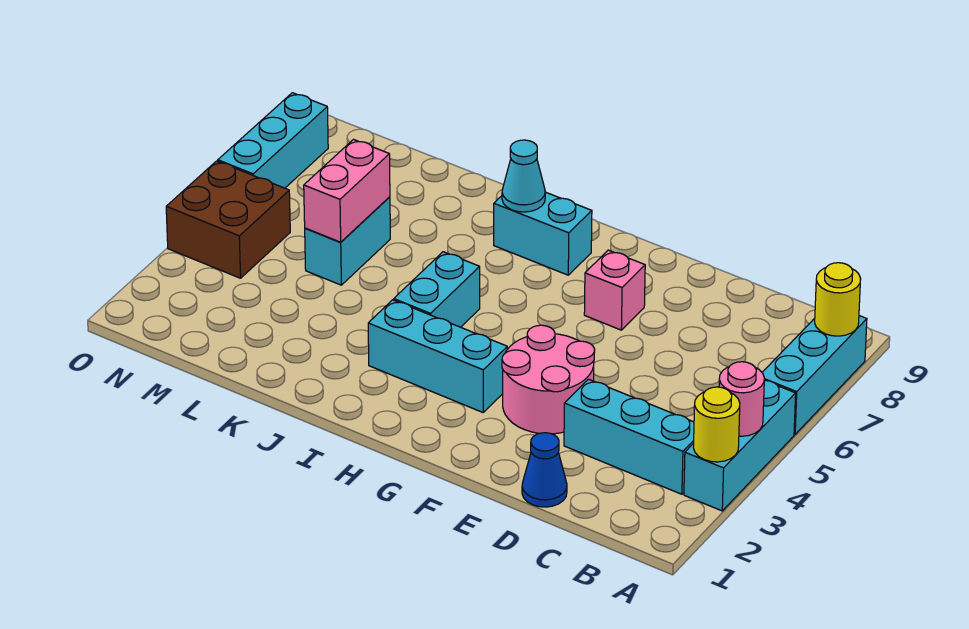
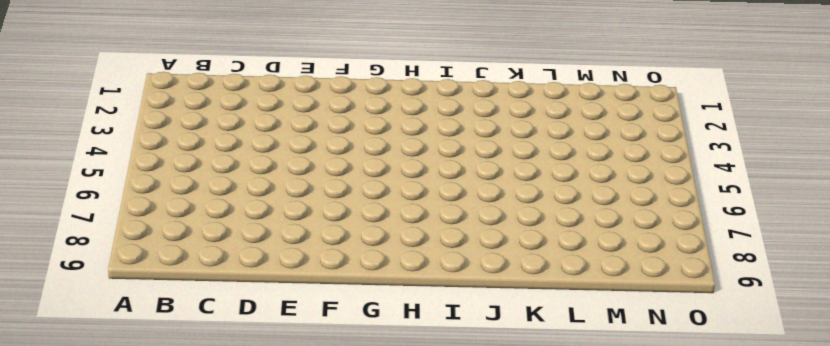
none -> cyan 1x3 brick [684,381,796,511]
none -> cyan 1x3 brick [762,316,867,434]
none -> cyan 1x3 brick [564,379,694,494]

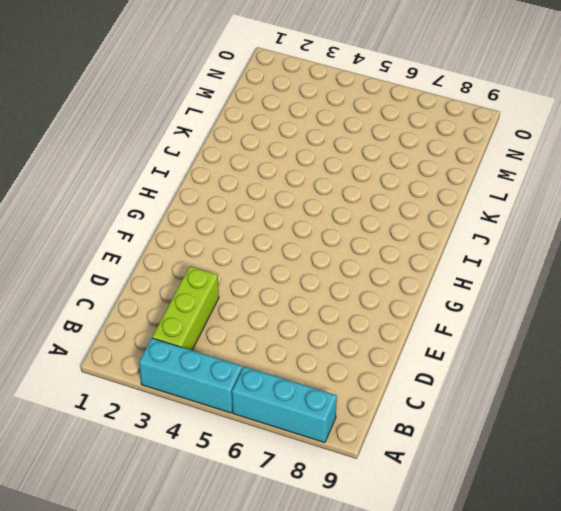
lime 1x3 brick [152,266,219,350] -> cyan 1x3 brick [564,379,694,494]
none -> blue 1x1 cone [522,433,567,507]
none -> pink 2x2 round brick [502,325,595,434]
none -> pink 1x1 brick [584,250,645,330]

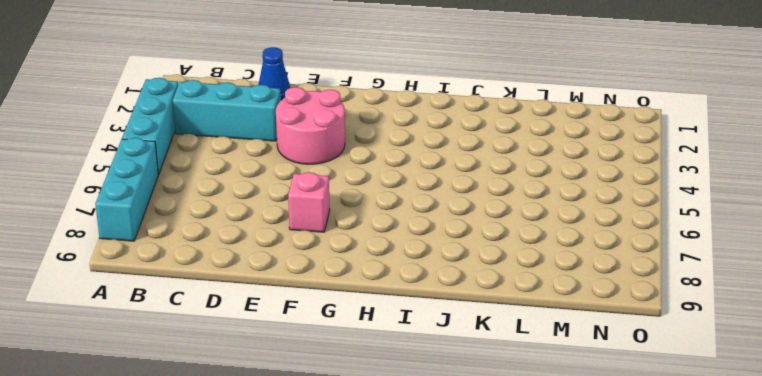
none -> cyan 1x3 brick [368,300,507,412]
none -> cyan 1x2 brick [494,192,592,275]
none -> cyan 1x2 brick [394,252,480,327]

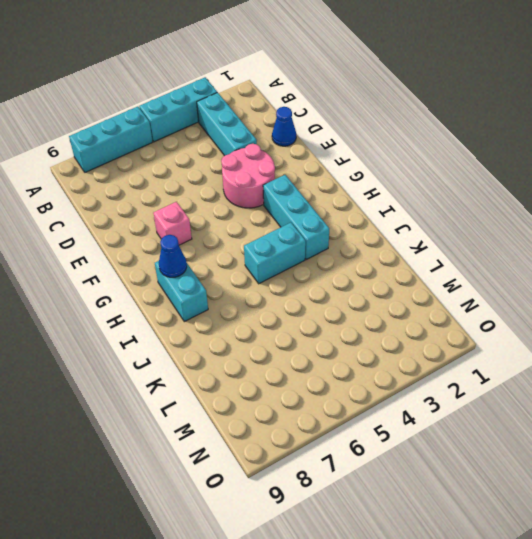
blue 1x1 cone [159,235,187,277] -> none
none -> cyan 1x2 brick [305,197,390,285]
none -> brown 2x2 brick [166,161,290,278]
none -> cyan 1x3 brick [218,93,328,188]

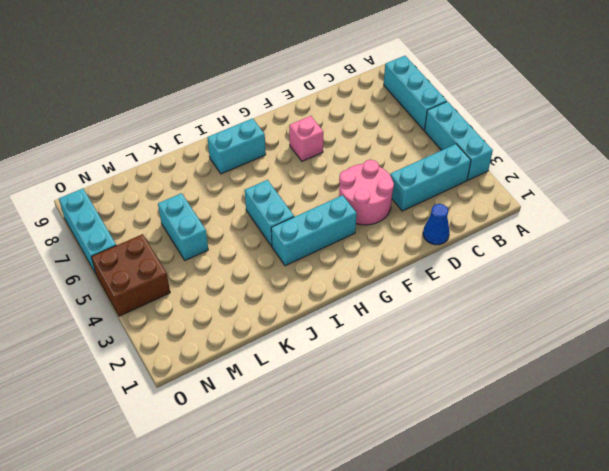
none -> yellow 1x1 round brick [693,387,740,462]
none -> pink 1x1 round brick [719,362,764,436]
none -> yellow 1x1 round brick [815,263,861,336]

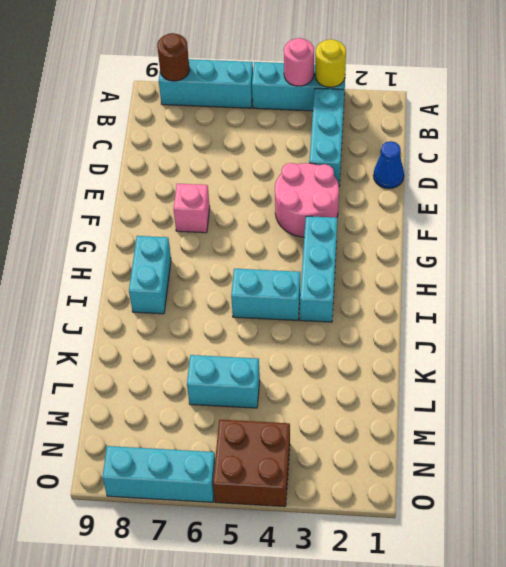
brown 1x1 round brick [157,33,190,81] -> yellow 1x1 round brick [815,263,861,336]
none -> cyan 1x1 cone [502,140,545,212]
none -> pink 1x2 brick [304,140,390,242]

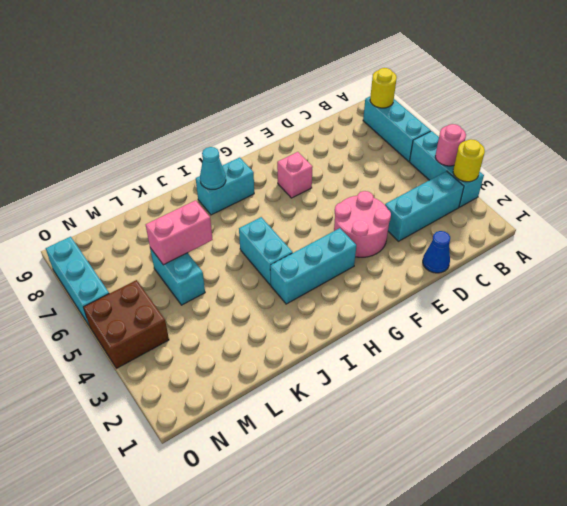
pink 1x2 brick [146,200,213,265] -> pink 1x2 brick turned to [304,140,390,242]

